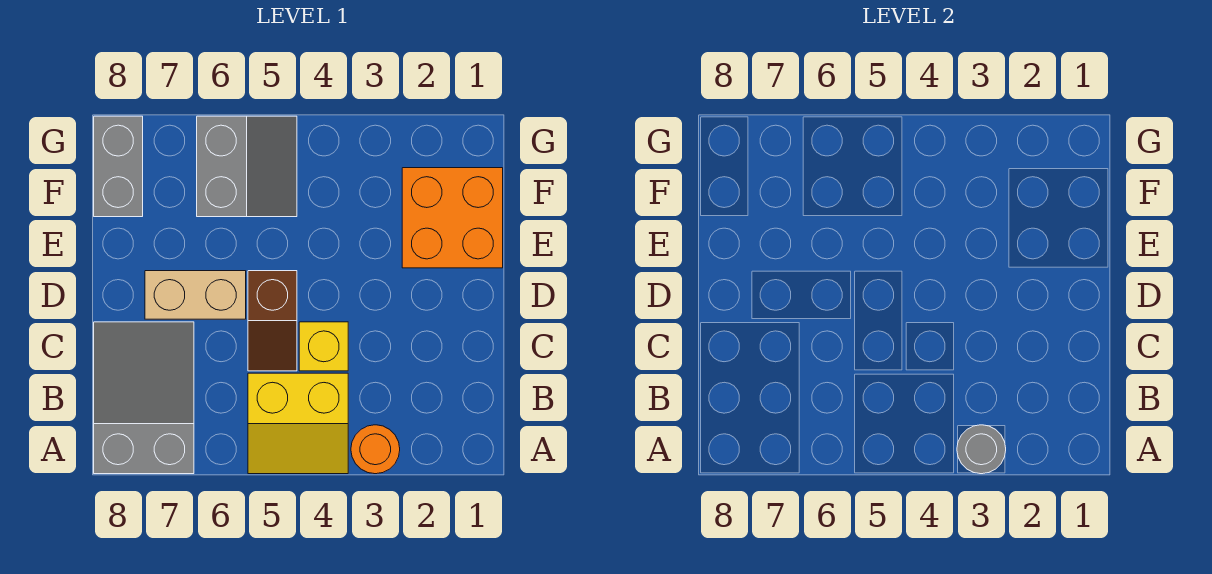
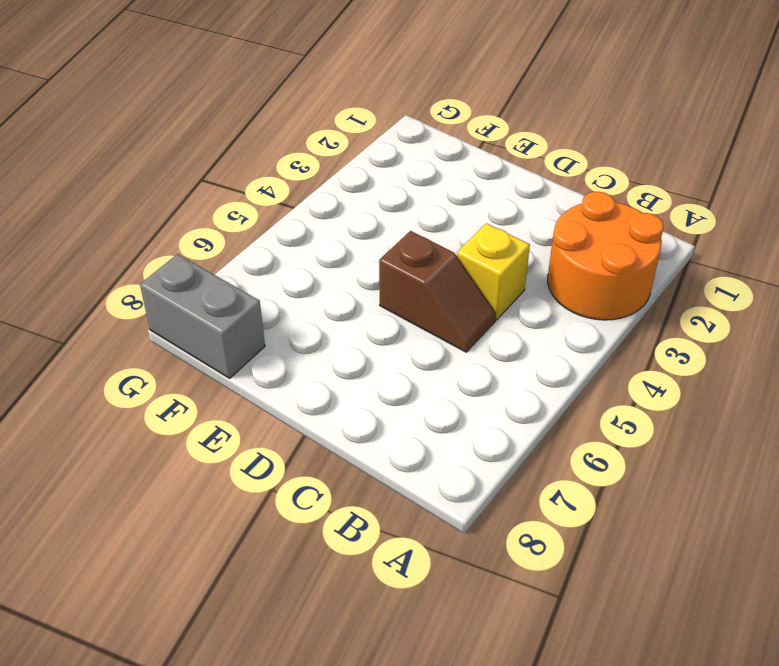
orange 2x2 round brick [548,192,664,320] -> orange 1x1 round brick [351,425,400,474]
none -> yellow 2x2 slope [248,373,348,474]
none -> grey 2x3 slope [94,322,194,474]

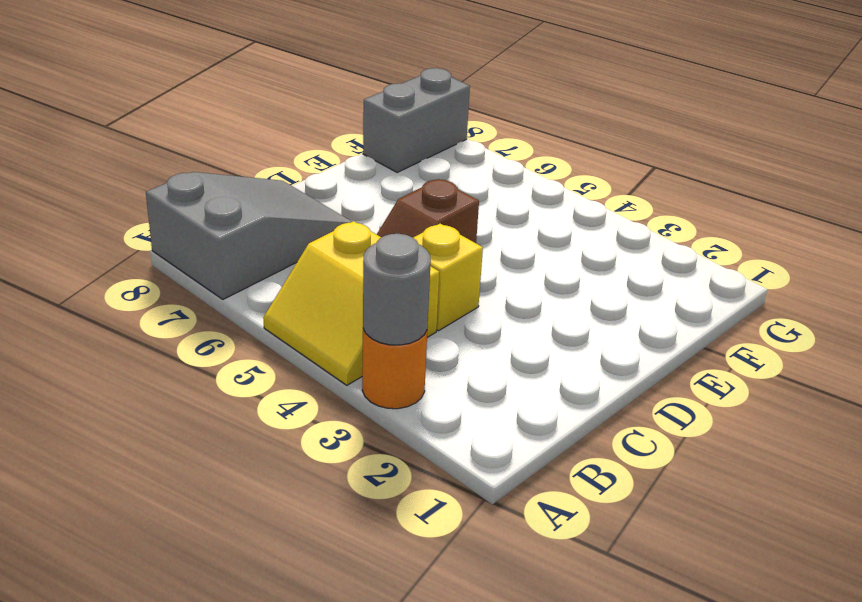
none -> tan 1x2 brick [145,271,246,319]
none -> orange 2x2 brick [402,168,503,268]

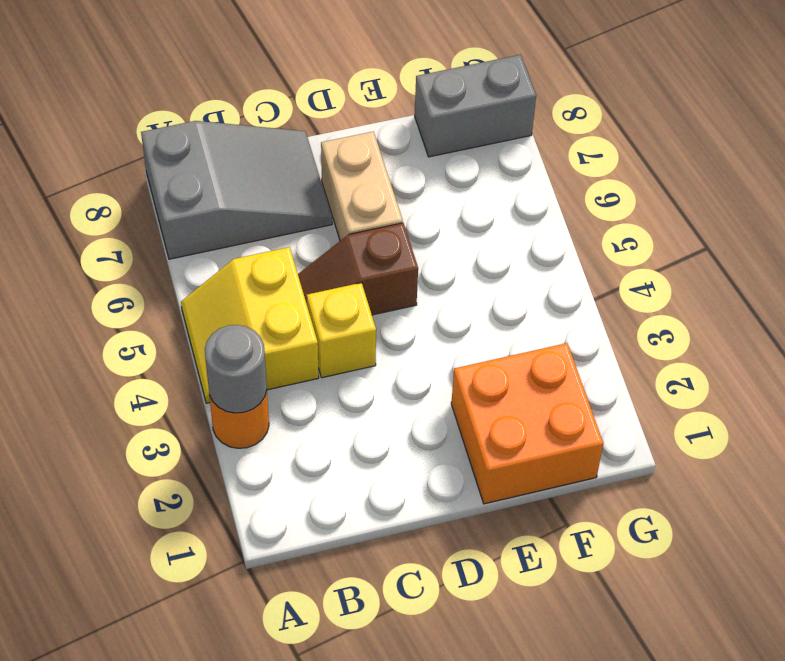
none -> grey 2x2 slope [197,116,297,217]

